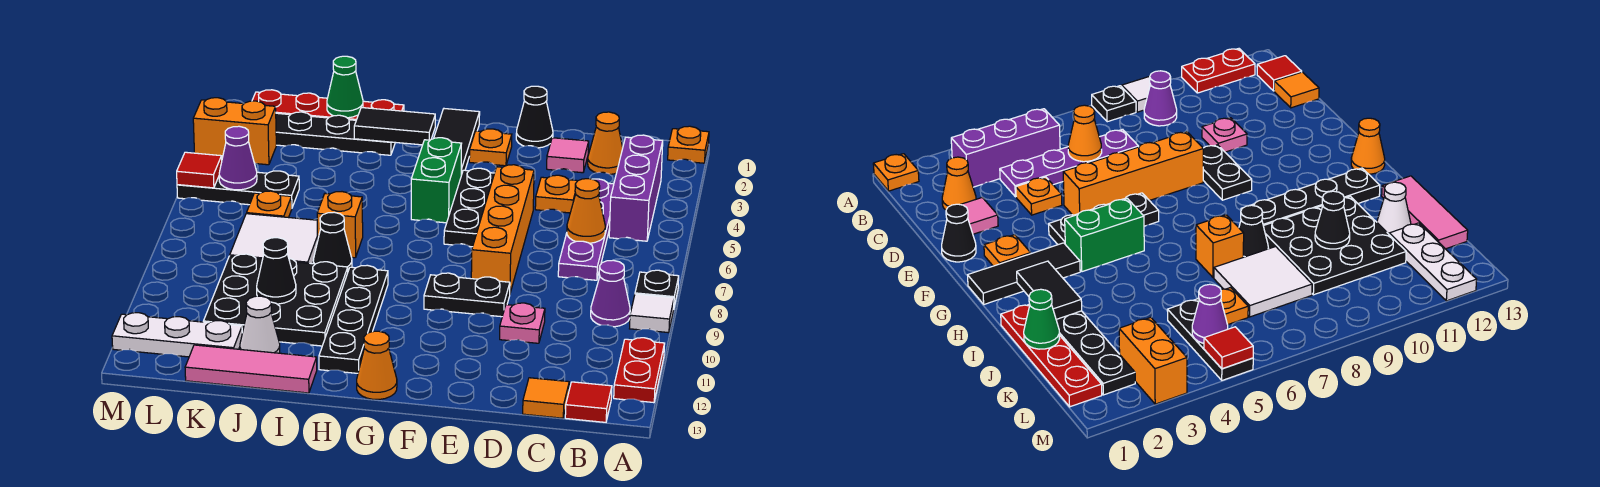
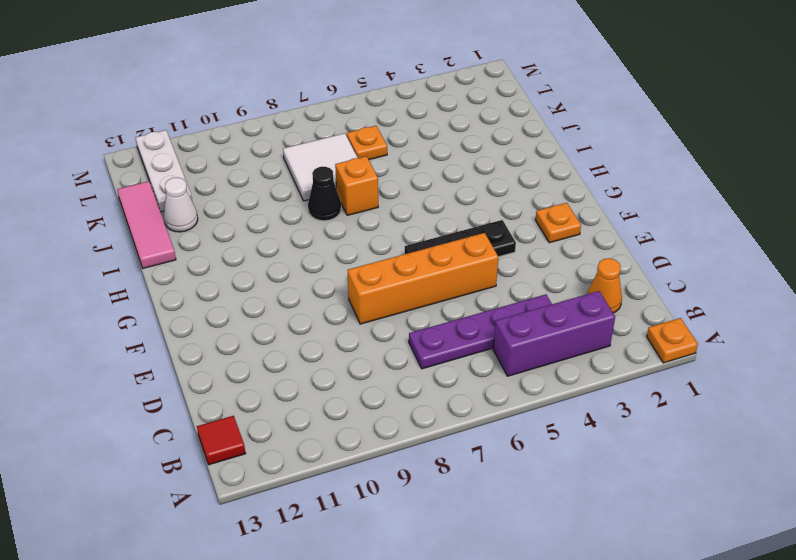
none -> black 1x1 plate [635,270,679,306]
none -> white 1x1 tile [630,294,674,333]
none -> red 1x2 plate [614,338,665,403]
none -> purple 1x1 cone [591,260,630,327]

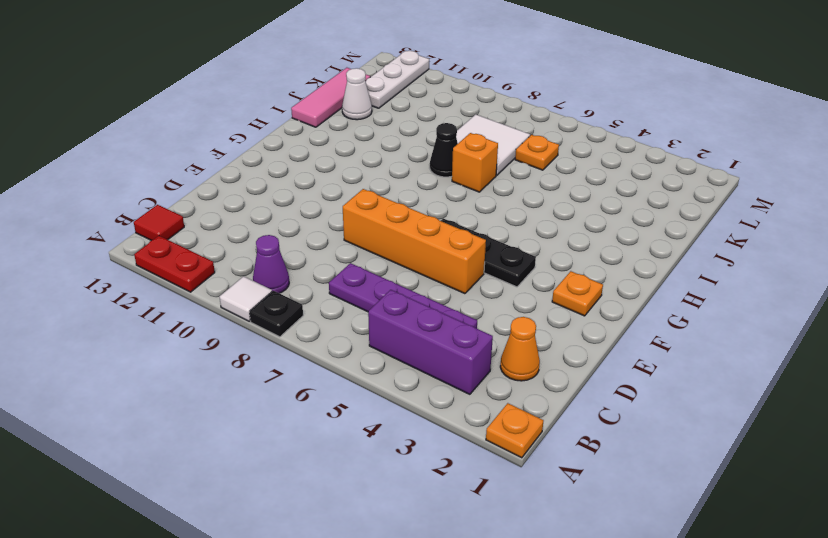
none -> orange 1x1 tile [523,378,569,418]
none -> pink 1x1 tile [547,138,589,173]
none -> orange 1x1 plate [535,175,577,213]
none -> pink 1x1 plate [500,303,545,343]

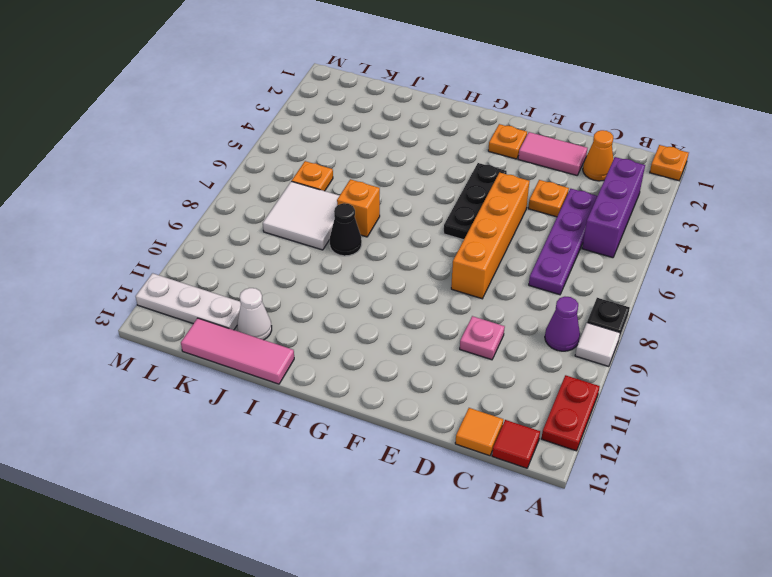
pink 1x2 tile [518,132,587,175] -> pink 1x1 tile [547,138,589,173]
none -> black 1x1 cone [516,86,553,148]
none -> black 1x2 plate [424,273,510,317]
none -> black 1x3 tile [434,109,480,175]
none -> green 1x2 brick [411,138,462,223]

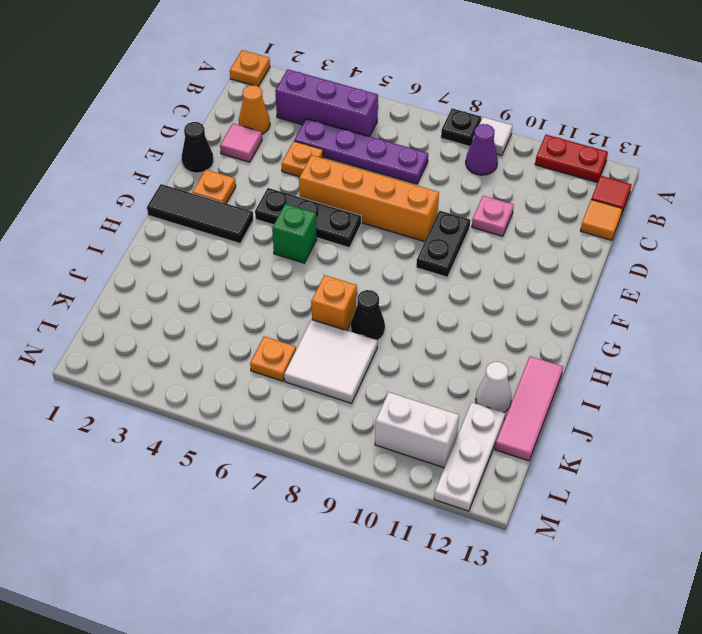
green 1x1 brick [272,204,317,263] -> green 1x2 brick [411,138,462,223]
white 1x2 brick [375,392,459,468] -> none
none -> orange 1x1 cone [357,331,397,399]
none -> black 1x4 plate [319,265,388,373]
none -> red 1x4 plate [252,90,404,120]
none -> black 1x4 plate [276,112,395,155]

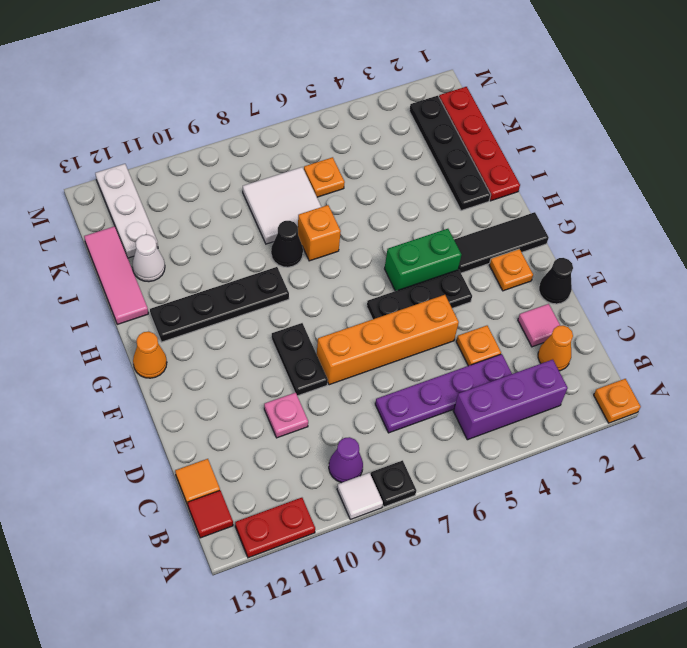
none -> black 3x3 plate [203,254,348,346]
none -> black 1x3 plate [177,171,299,207]
none -> orange 1x2 brick [193,98,276,165]
none -> orange 1x1 cone [567,179,605,243]

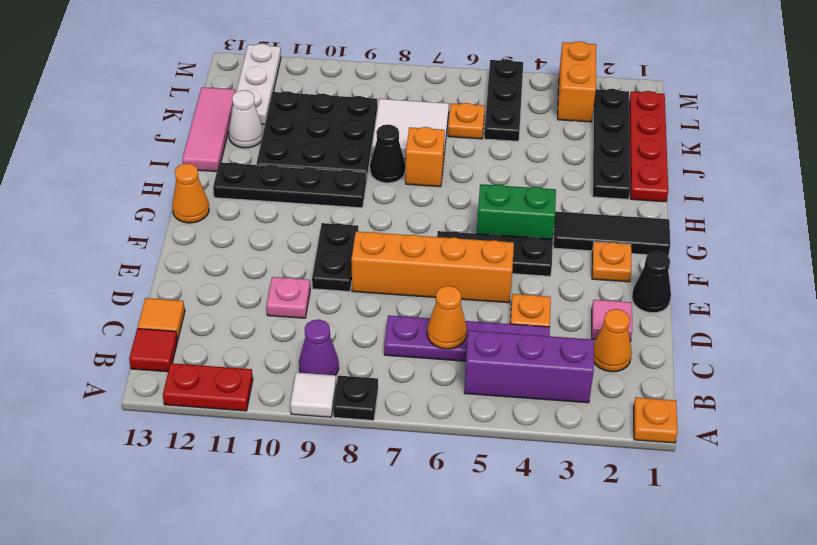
none -> black 1x2 tile [354,108,435,145]
none -> green 1x1 cone [327,56,363,118]
none -> black 1x1 cone [257,238,296,304]
none -> purple 1x1 cone [219,126,257,190]

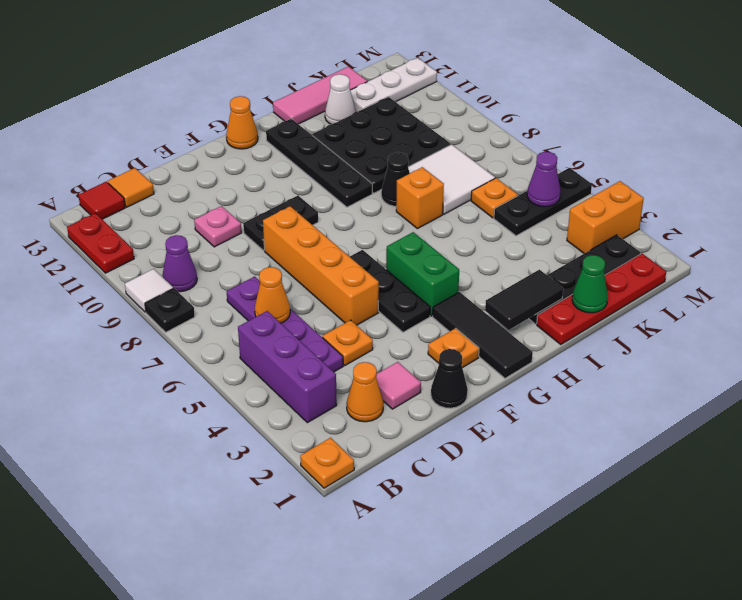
none -> black 1x1 cone [257,238,296,304]
none -> red 1x1 tile [177,152,222,188]

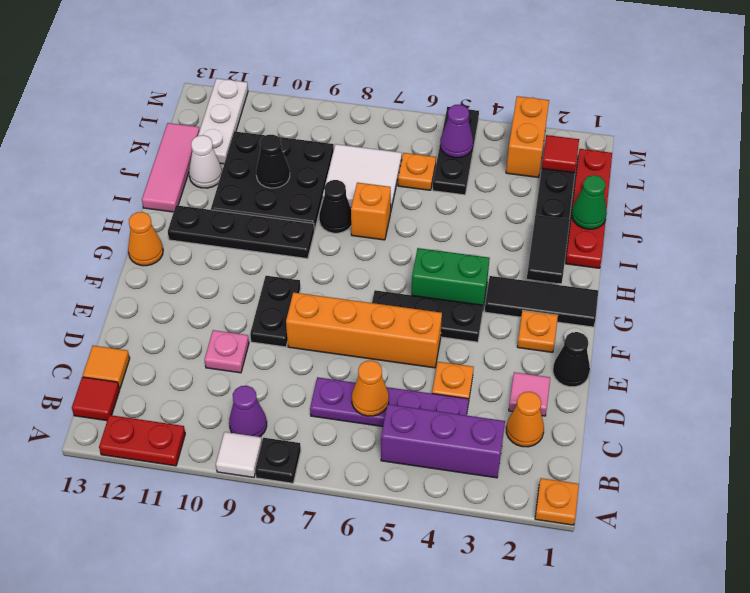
red 1x1 tile [542,135,579,173] -> red 1x1 tile moved to [177,152,222,188]

